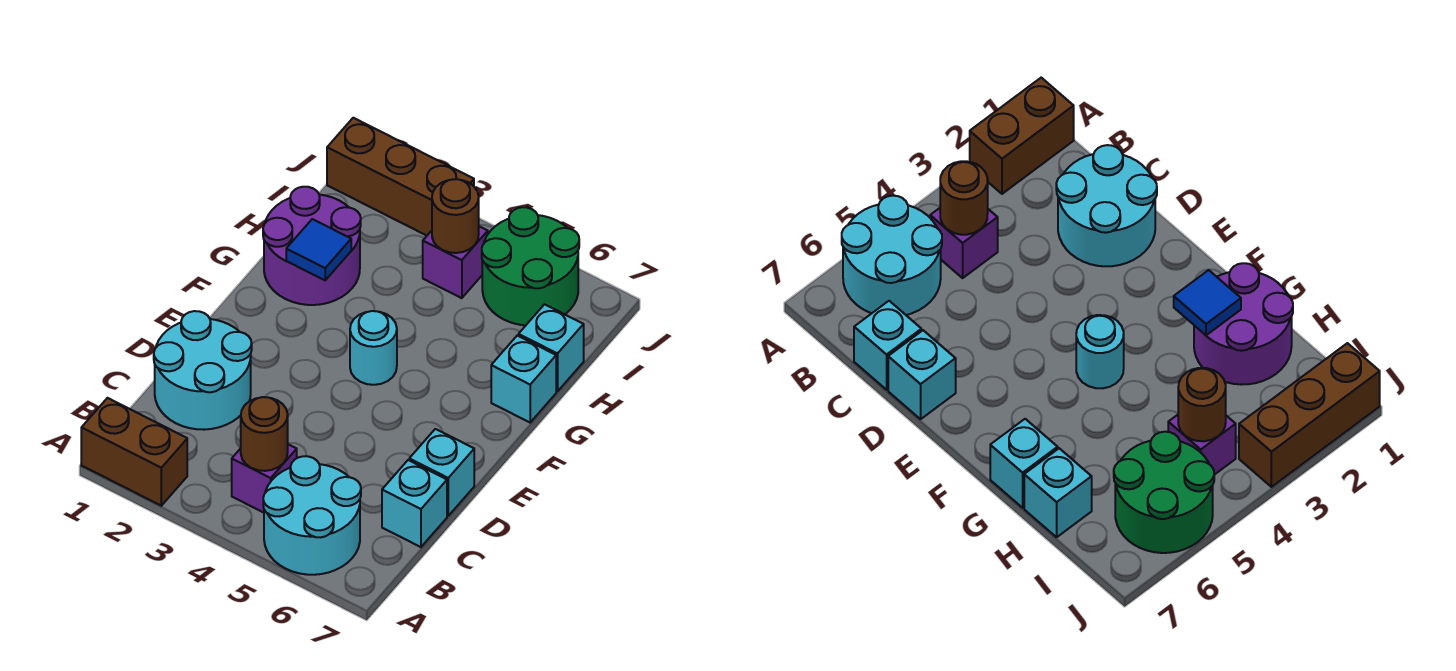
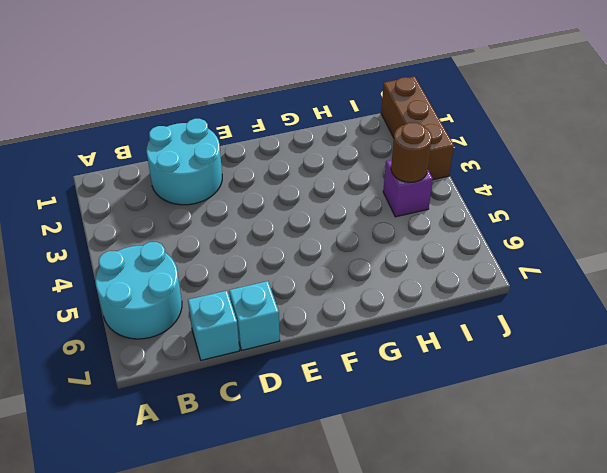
none -> brown 1x2 brick [81,398,187,506]
none -> purple 1x1 brick [232,444,297,513]
none -> cyan 1x1 round brick [350,311,397,385]

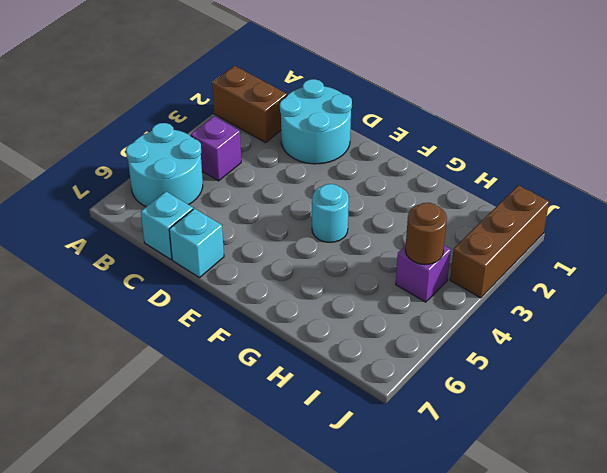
brown 1x2 brick [212,66,287,143] -> brown 1x2 brick turned to [81,398,187,506]
none -> purple 2x2 round brick [263,187,361,305]
none -> cyan 1x1 brick [491,336,556,422]
none -> cyan 1x1 brick [519,304,584,391]

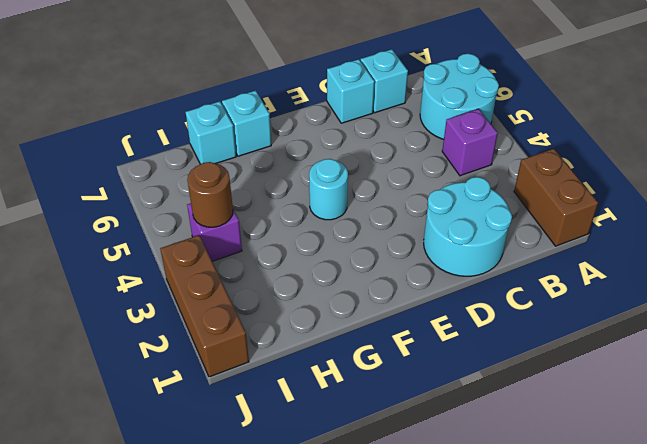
none -> purple 2x2 round brick [263,187,361,305]
none -> green 2x2 round brick [482,207,579,325]
none -> brown 1x1 round brick [241,397,288,471]

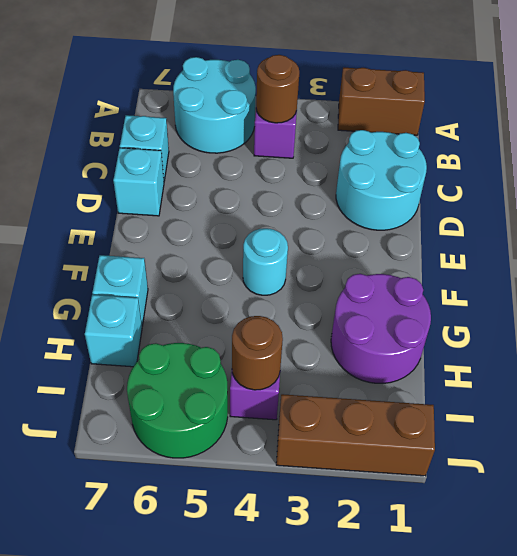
none -> blue 1x1 tile [286,219,351,280]

